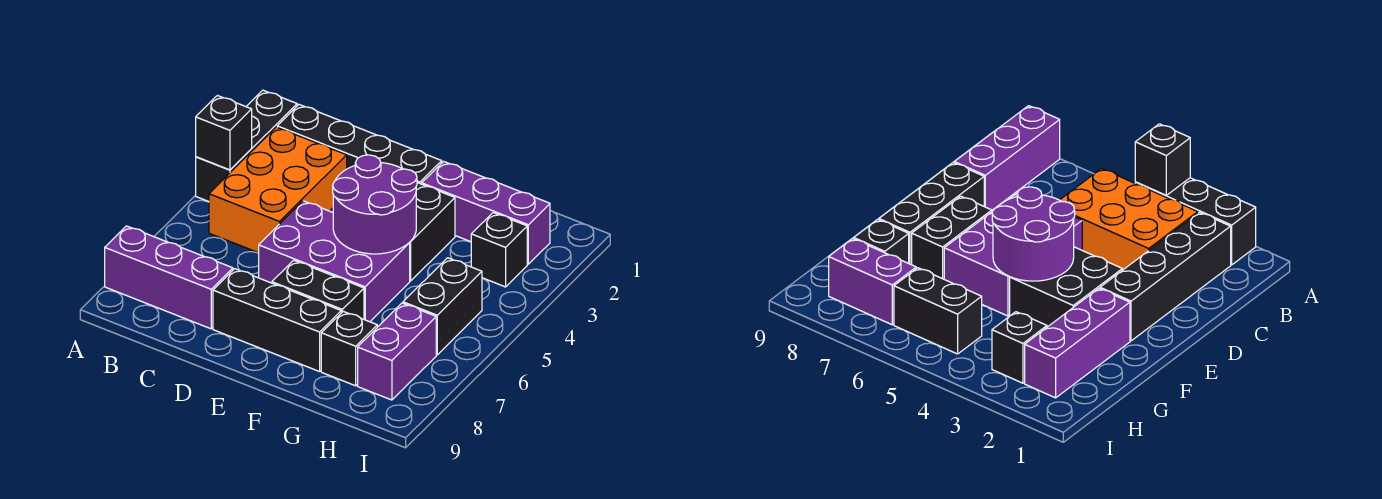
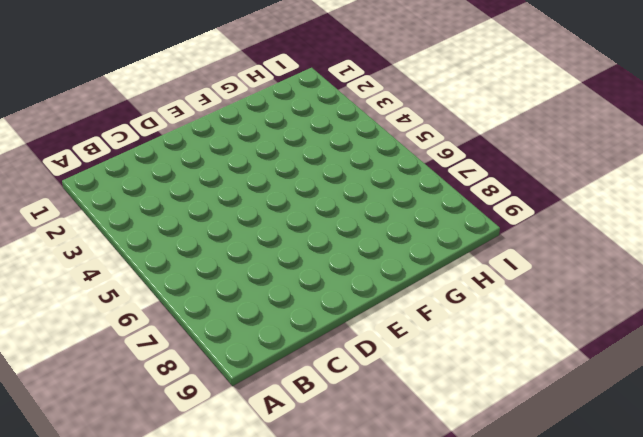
none -> black 1x3 brick [196,90,297,202]
none -> purple 1x3 brick [105,226,233,329]
none -> black 1x4 brick [277,105,442,184]

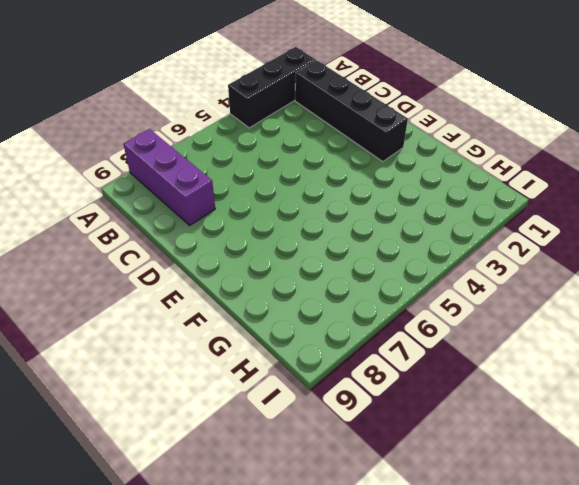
none -> orange 2x3 brick [209,127,347,253]
none -> purple 2x3 brick [259,201,410,322]
none -> black 1x3 brick [213,269,341,371]

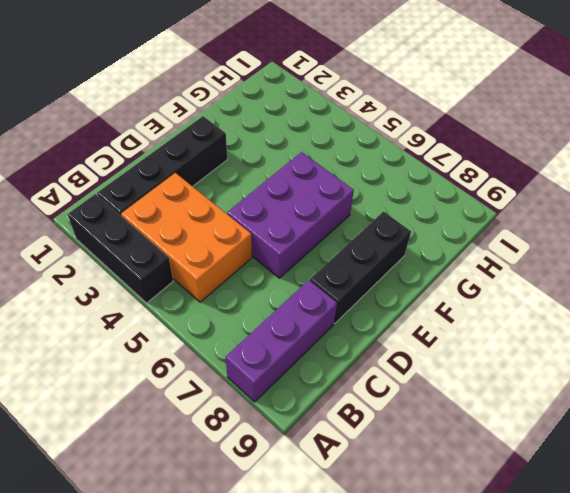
none -> black 2x2 brick [409,183,455,281]
none -> black 1x2 brick [272,260,364,319]
none -> purple 1x3 brick [422,161,550,264]

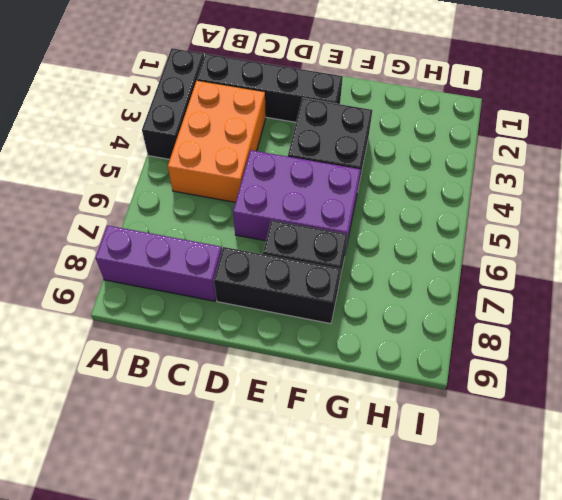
none -> purple 1x3 brick [422,161,550,264]
none -> black 1x1 brick [321,311,377,386]
none -> black 1x1 brick [471,213,527,287]

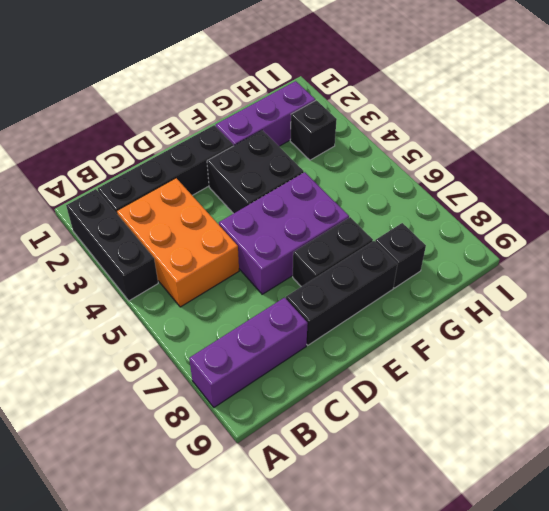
none -> black 1x2 brick [403,258,482,355]
none -> purple 1x2 brick [358,303,436,400]
none -> black 1x1 brick [196,96,252,170]

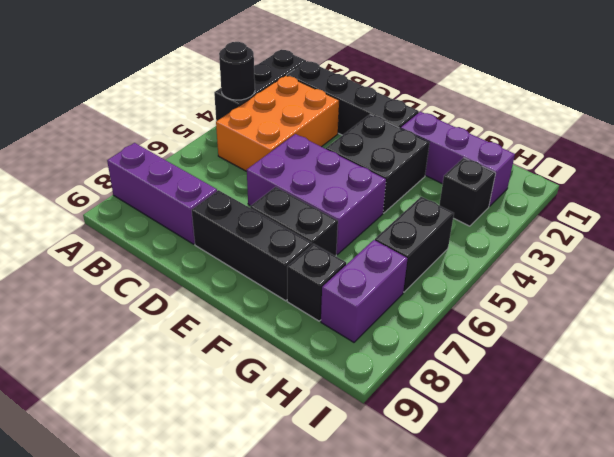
black 1x1 round brick [219,42,255,100] -> black 1x1 brick [196,96,252,170]
none -> purple 2x2 round brick [333,155,417,254]

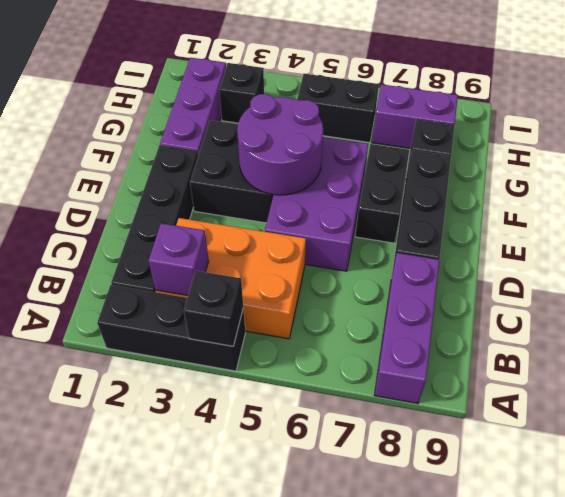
purple 1x1 brick [149,223,209,296] -> none

